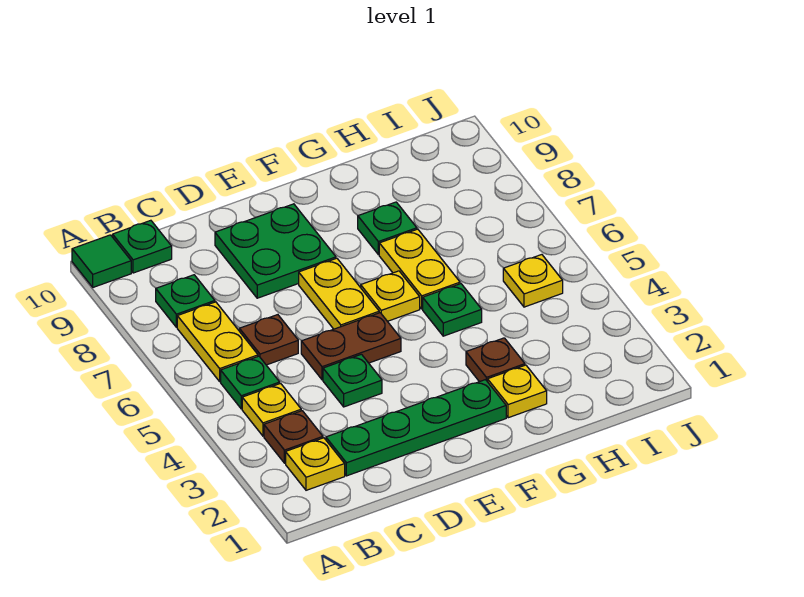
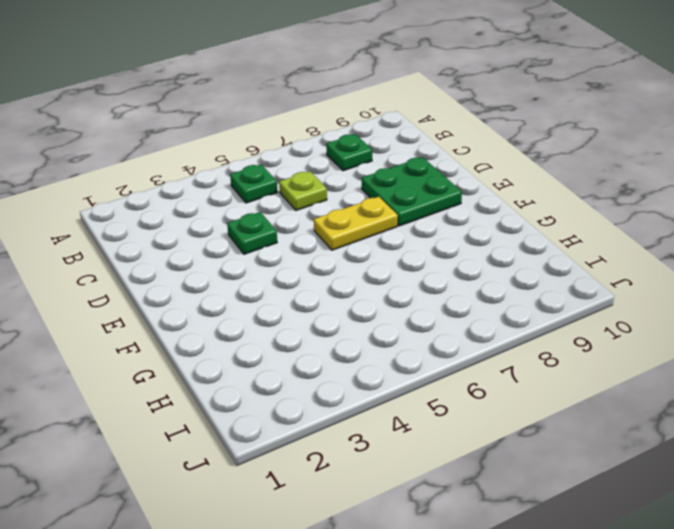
lime 1x1 plate [279,171,327,210] -> brown 1x1 plate [239,315,298,365]
none -> green 1x1 tile [72,235,131,287]
none -> yellow 1x1 plate [286,438,345,490]
none -> brown 1x1 plate [264,411,323,463]

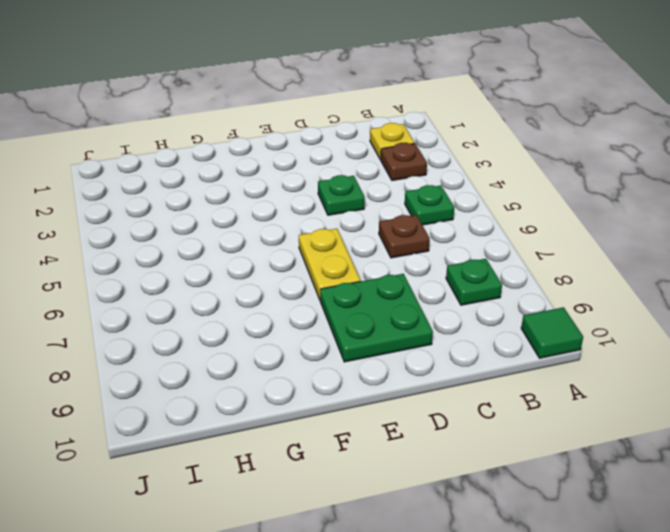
none -> yellow 1x1 plate [242,383,301,436]
none -> yellow 1x2 plate [177,302,258,382]
none -> green 1x1 plate [113,220,172,273]

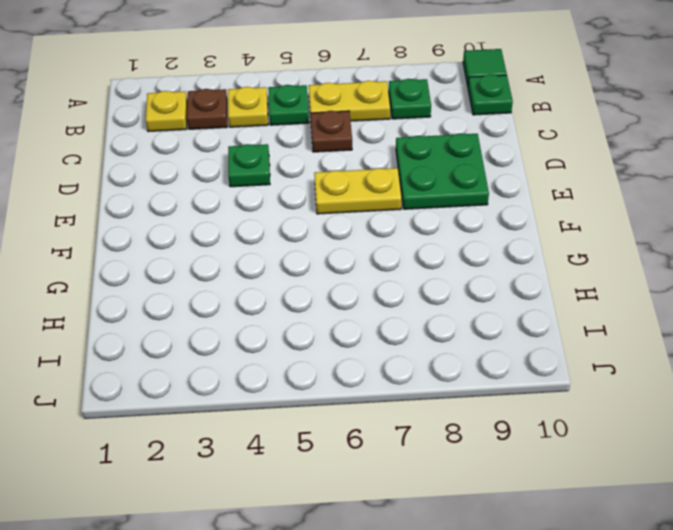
none -> green 1x4 plate [326,380,506,476]
none -> brown 1x2 plate [301,313,401,380]
none -> yellow 1x1 plate [361,271,420,321]

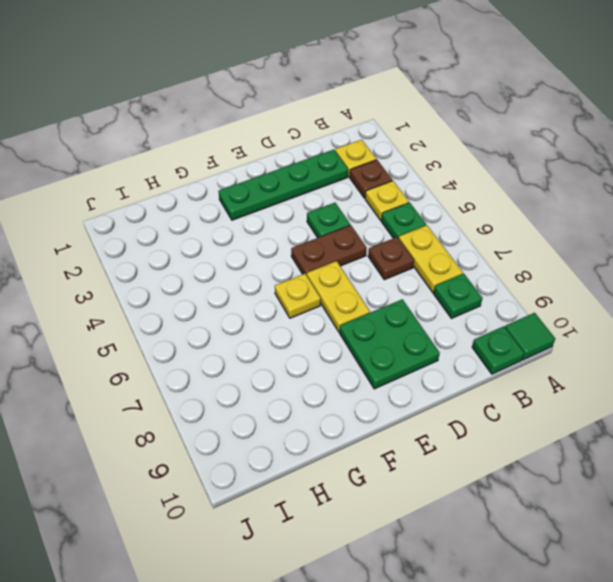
none -> yellow 1x1 plate [488,365,547,418]
none -> brown 1x1 plate [466,338,525,382]
none -> green 1x1 plate [423,284,482,336]

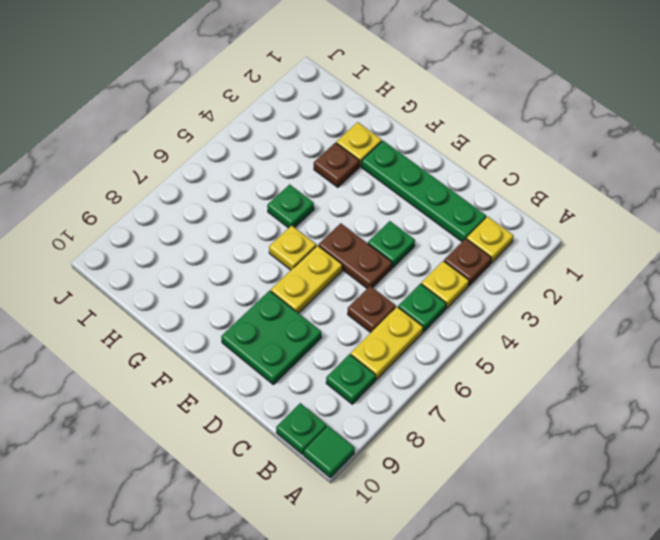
none -> yellow 1x2 plate [379,229,460,309]
none -> green 1x1 plate [358,202,417,255]
none -> yellow 1x1 plate [503,255,563,307]

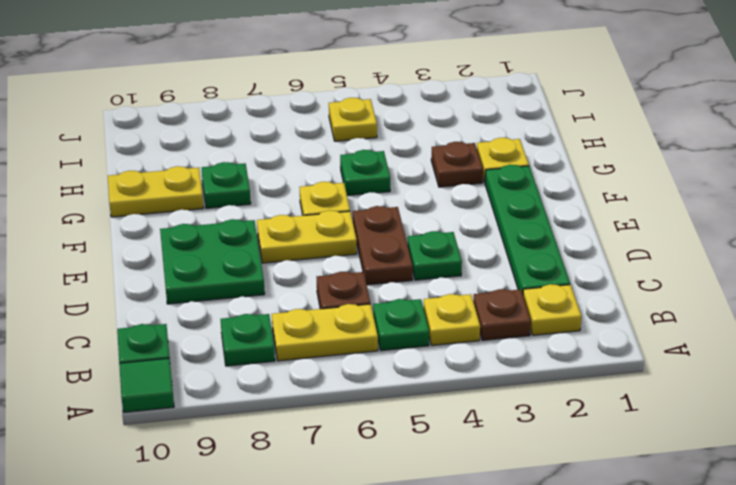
yellow 1x2 plate [108,166,203,217] -> yellow 1x2 plate moved to [379,229,460,309]

